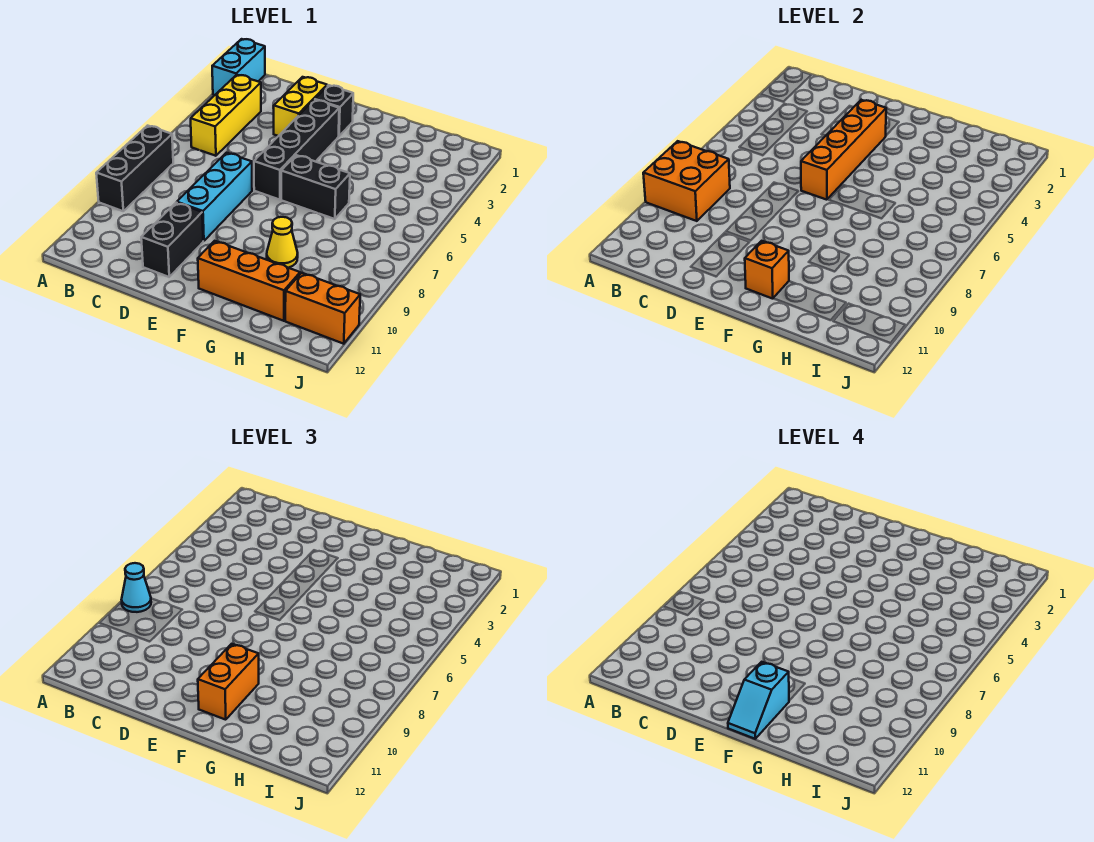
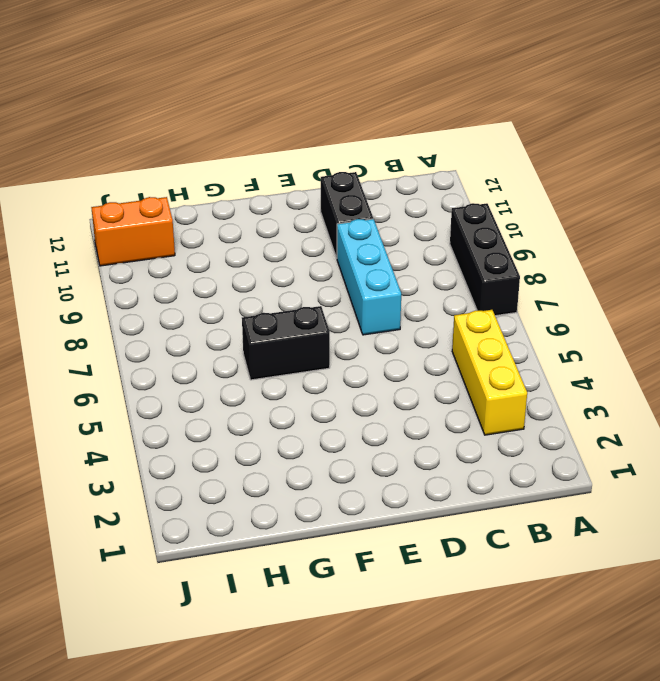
none -> cyan 1x2 brick [212,39,265,95]
none -> yellow 1x2 brick [274,77,327,136]
none -> black 1x1 brick [315,85,353,136]

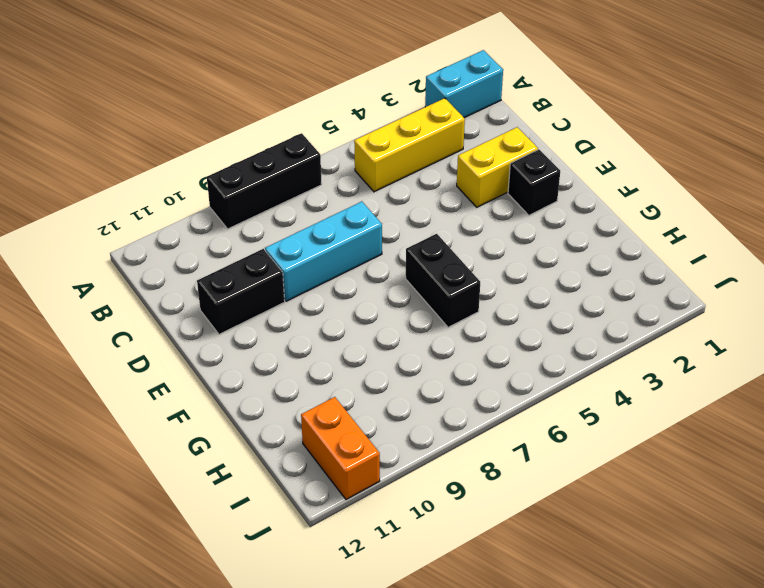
none -> black 1x4 brick [254,100,339,200]
none -> orange 1x3 brick [198,241,300,321]
none -> yellow 1x1 cone [267,217,298,268]

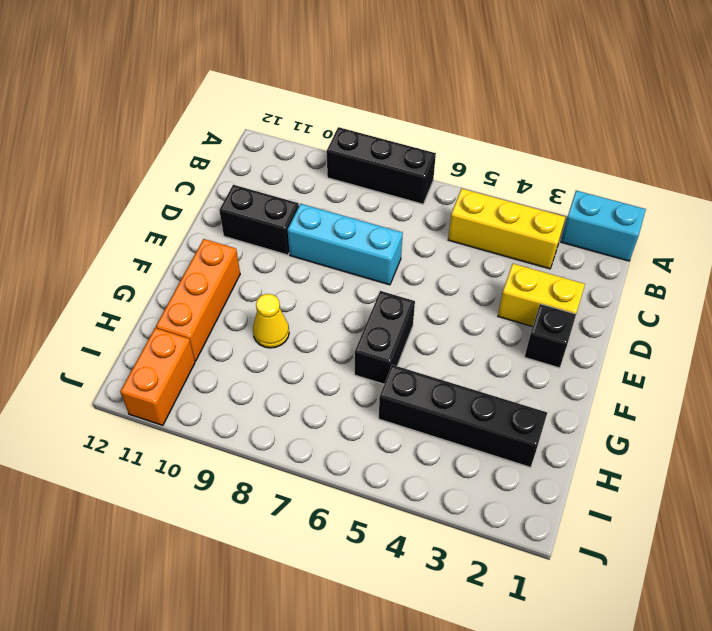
black 1x4 brick [379,365,547,467] -> black 1x4 brick moved to [254,100,339,200]
none -> orange 2x2 brick [643,141,730,221]
none -> orange 1x4 brick [801,100,886,200]
none -> orange 1x1 brick [745,241,789,299]

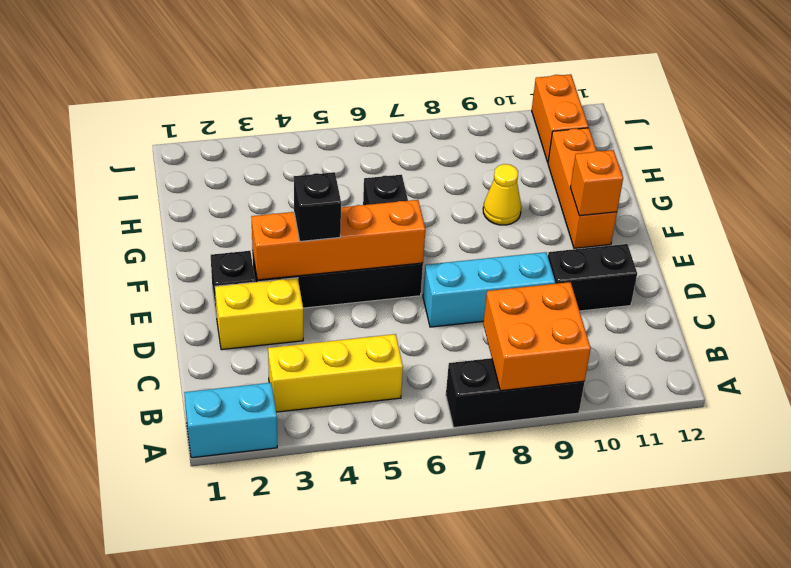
black 1x1 brick [294,172,341,242] -> none
none -> cyan 1x1 cone [121,563,151,612]
none -> orange 1x2 brick [198,644,259,720]
none -> cyan 1x2 slope [728,662,789,739]

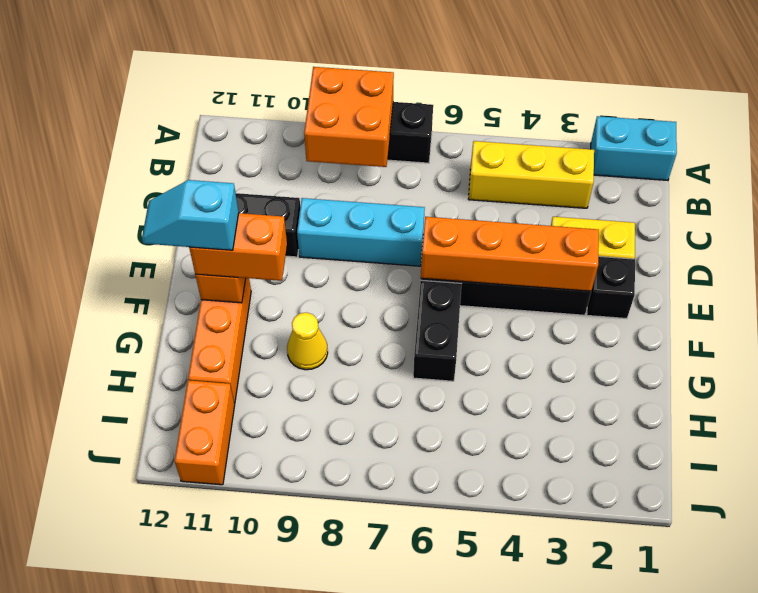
none -> cyan 1x1 cone [121,563,151,612]

